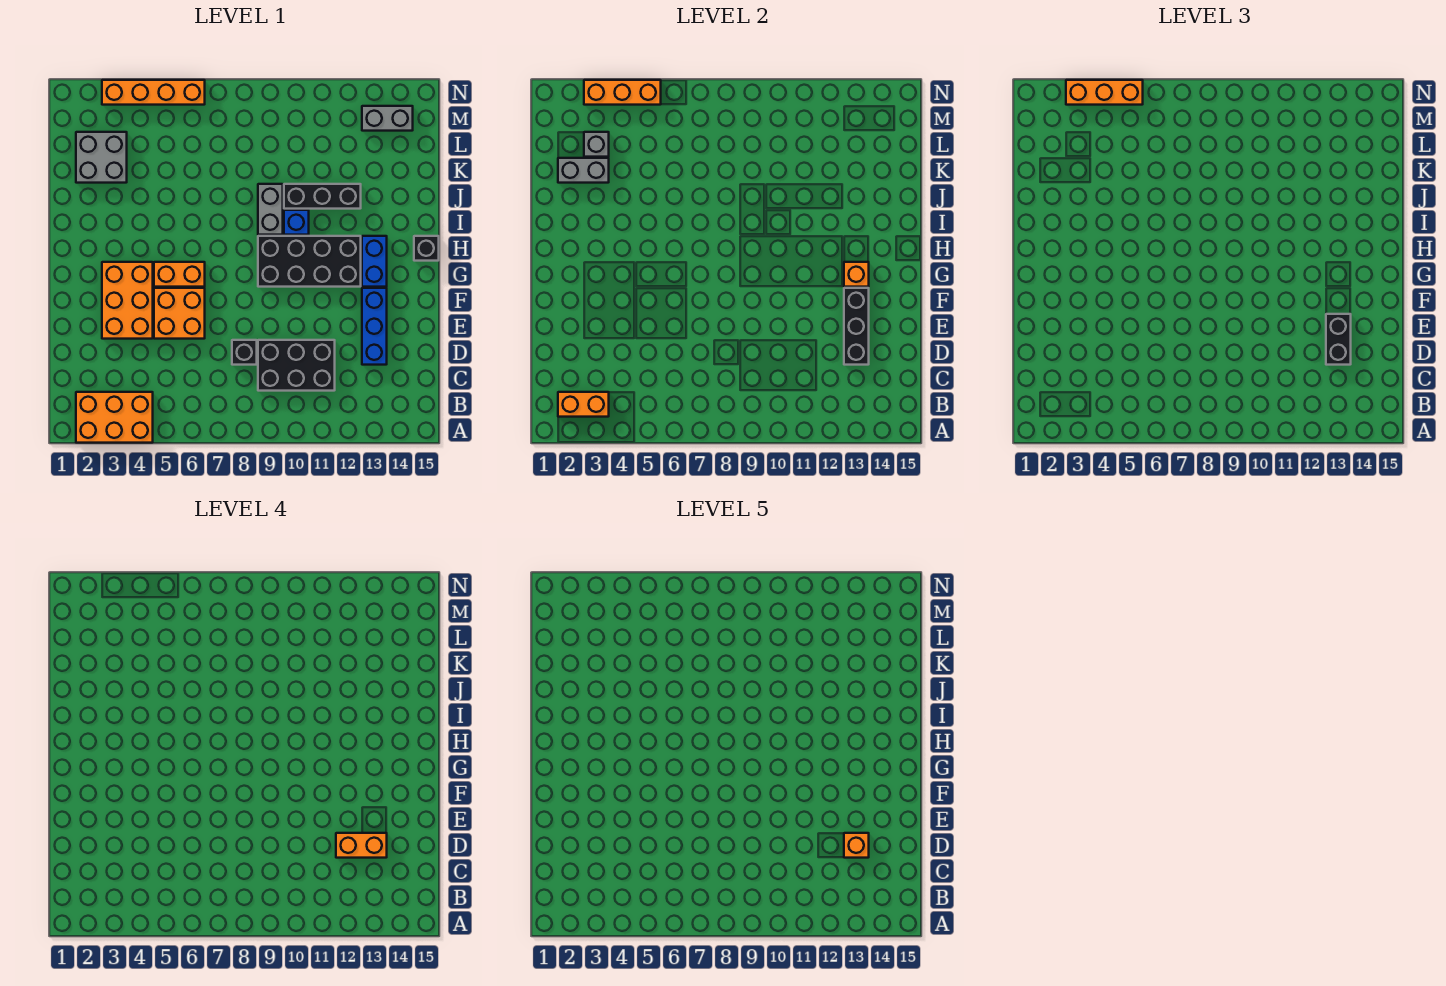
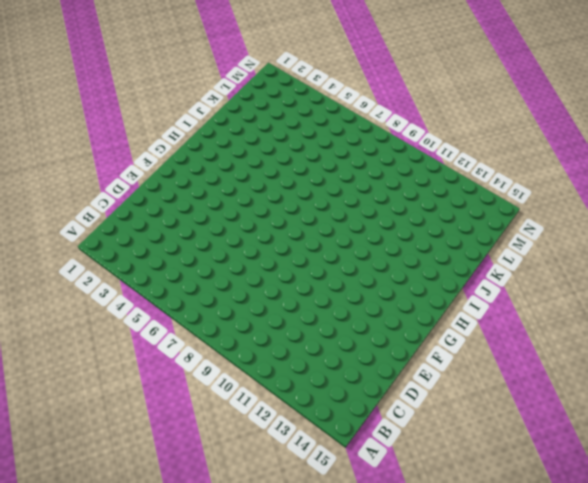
none -> orange 2x3 brick [76,392,153,443]
none -> black 2x3 brick [258,340,335,391]
none -> black 1x1 brick [232,340,257,365]

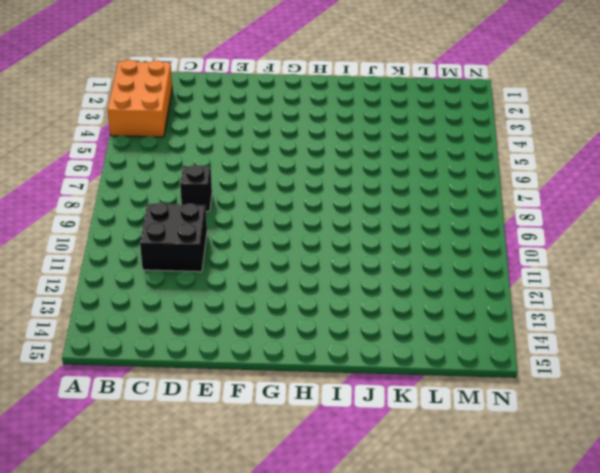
black 2x2 brick [140,203,207,272] -> black 2x3 brick [258,340,335,391]
none -> blue 1x3 brick [362,288,387,365]
none -> orange 2x3 brick [102,262,153,339]
none -> orange 2x2 brick [154,288,205,339]

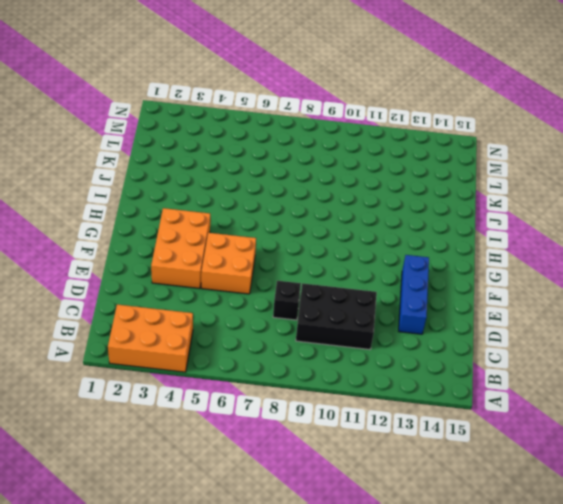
none -> orange 1x2 brick [154,262,205,287]
none -> black 2x4 brick [258,236,361,287]
none -> blue 1x2 brick [362,236,387,287]

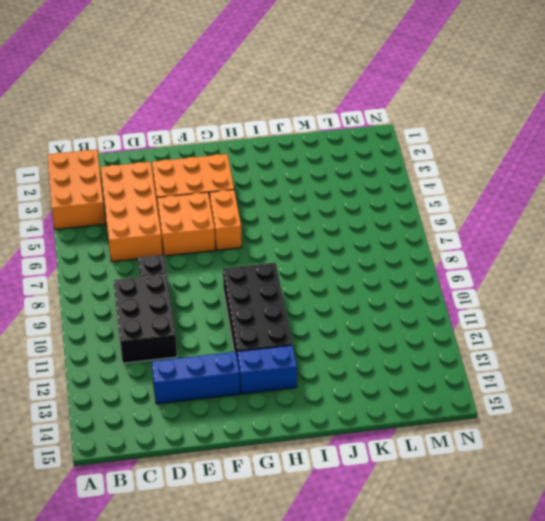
orange 2x4 brick [101,162,163,262] -> none
none -> black 1x1 brick [414,236,439,261]
none -> grey 1x2 brick [258,184,283,235]
none -> blue 1x1 brick [284,210,309,235]

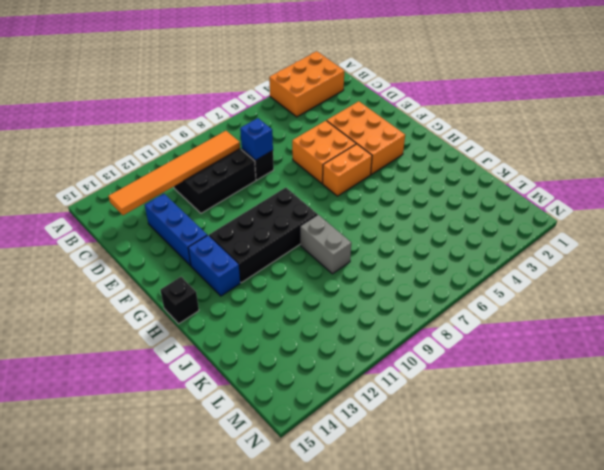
orange 1x6 tile [109,131,240,215] -> none
blue 1x1 brick [240,118,273,160] -> blue 1x1 brick moved to [284,210,309,235]
none -> black 1x3 brick [284,184,361,209]
none -> grey 2x2 brick [76,132,127,183]
none -> grey 1x2 brick [362,106,413,131]

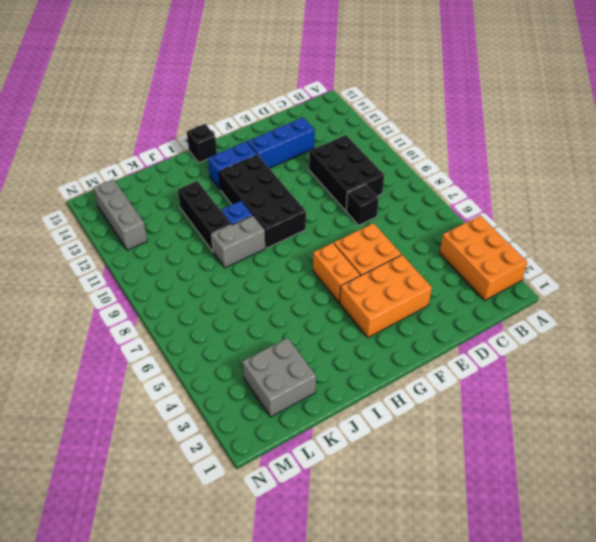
grey 1x3 brick [93,179,147,250] -> grey 1x2 brick [362,106,413,131]
none -> orange 1x4 brick [102,80,205,105]
none -> orange 1x2 brick [558,392,609,417]
none -> black 1x3 brick [844,288,869,365]

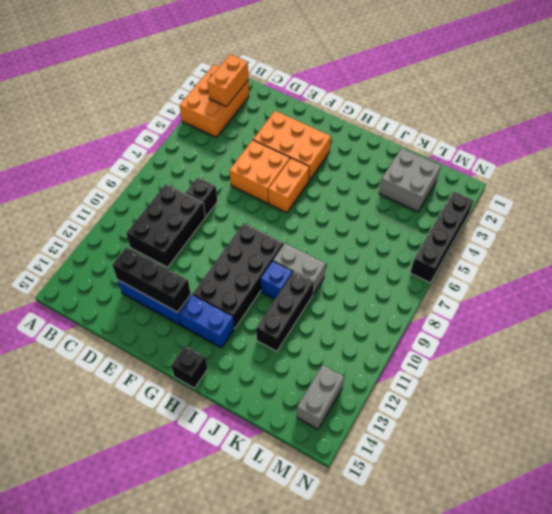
black 1x4 brick [410,192,473,283] -> orange 1x4 brick [102,80,205,105]
none -> orange 1x1 brick [844,262,869,287]
none -> grey 1x2 brick [558,158,609,183]
none -> grey 1x1 brick [584,132,609,157]

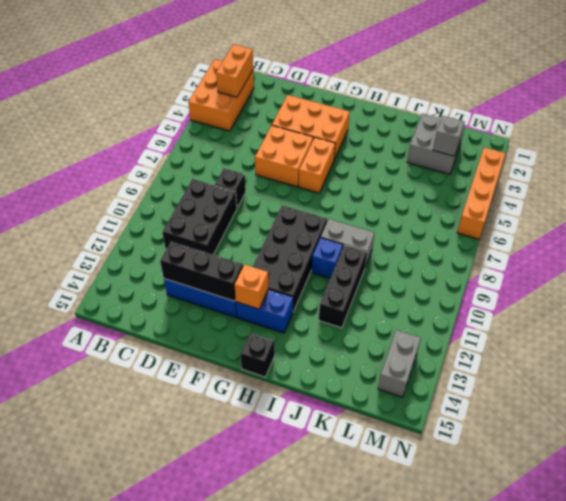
none -> grey 1x2 brick [558,158,609,183]
none -> orange 1x3 brick [584,80,661,105]
none -> black 1x2 brick [1326,314,1351,365]

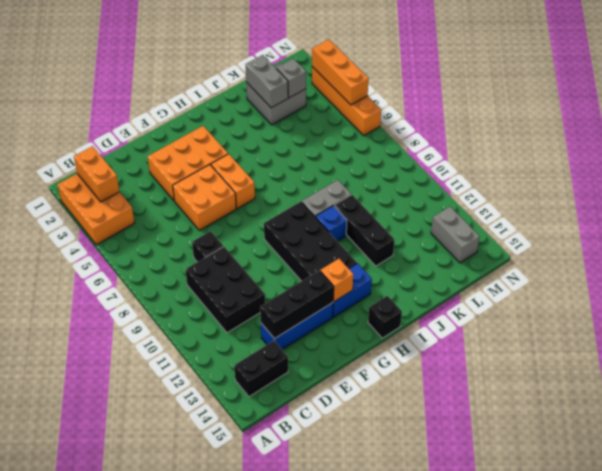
black 1x2 brick [234,341,288,397] -> black 1x2 brick moved to [1326,314,1351,365]
none -> orange 1x3 brick [1066,80,1143,105]
none -> orange 1x2 brick [336,833,387,858]
none -> orange 1x1 brick [844,833,869,858]

